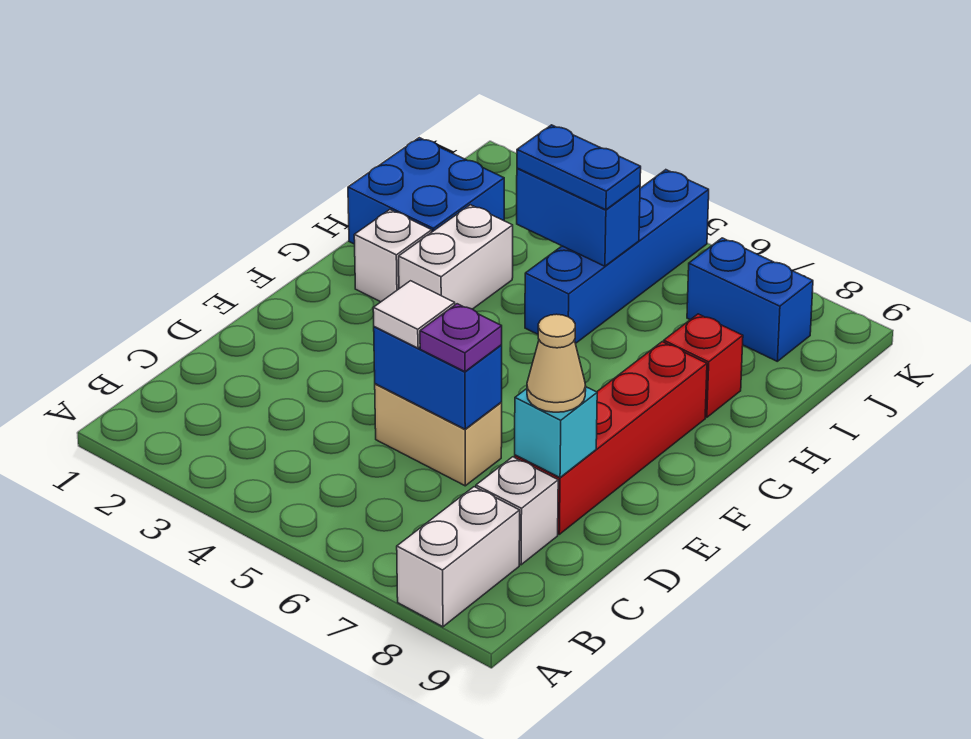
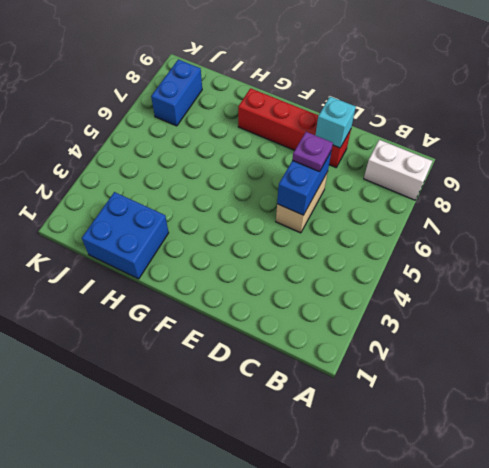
none -> white 1x1 brick [476,457,558,565]
none -> white 1x1 brick [354,210,432,302]
none -> white 1x2 brick [399,205,513,309]

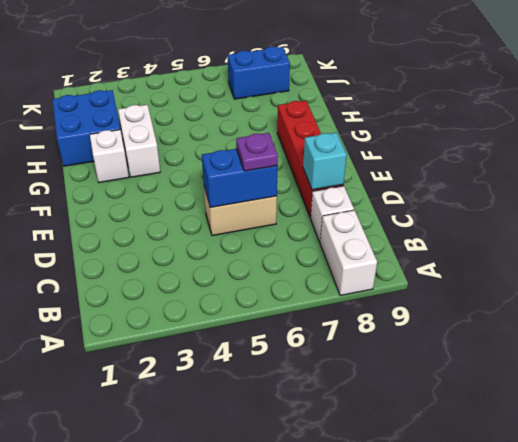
none -> blue 1x4 brick [525,170,709,344]
none -> red 1x1 brick [664,314,743,417]
none -> blue 1x2 brick [517,168,640,266]

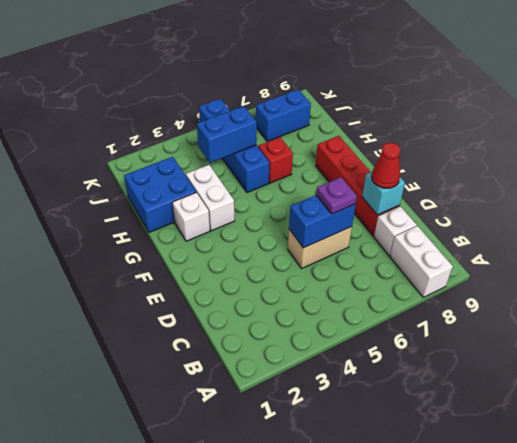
red 1x1 cone [371,143,400,188] -> tan 1x1 cone [527,314,586,412]
red 1x1 brick [258,137,293,183] -> red 1x1 brick moved to [664,314,743,417]
none -> white 1x1 tile [373,281,455,348]
none -> blue 1x2 plate [517,125,641,210]

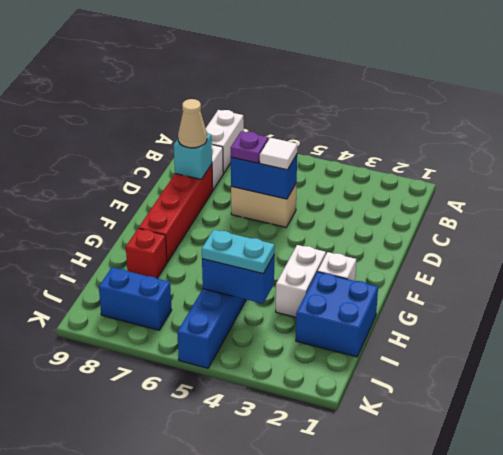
cyan 1x2 plate [202,230,275,274] -> blue 1x2 plate [517,125,641,210]

